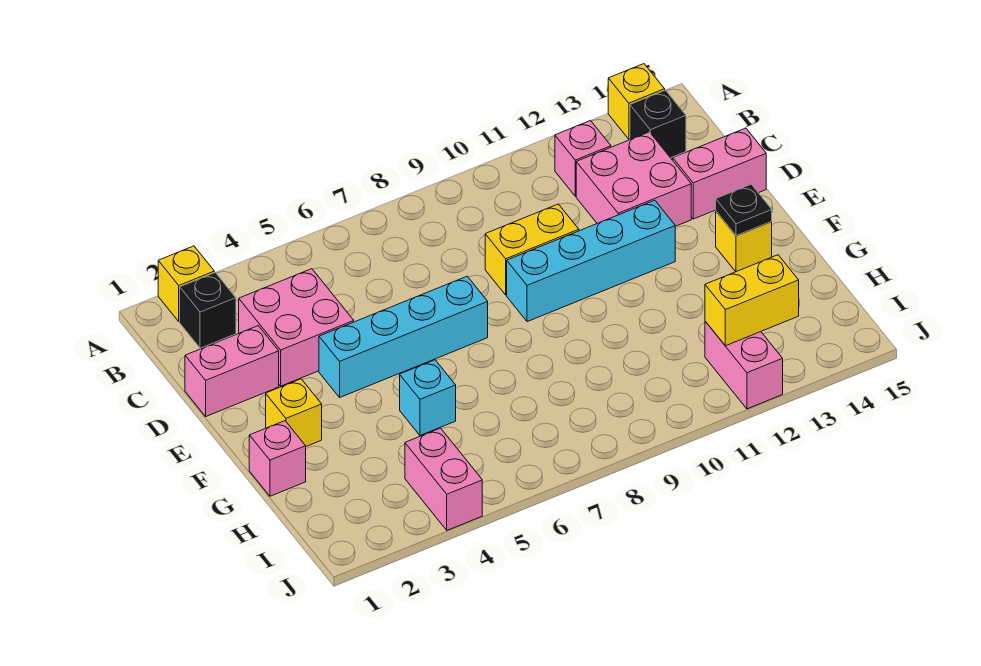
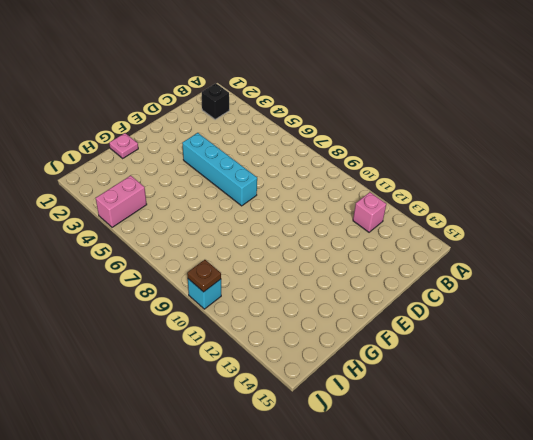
pink 1x1 plate [109,133,138,158] -> pink 1x1 brick [249,421,306,496]
cyan 1x1 brick [188,279,221,309] -> cyan 1x1 brick moved to [400,360,456,435]
brown 1x1 plate [187,260,221,292] -> none
none -> yellow 1x1 brick [158,246,214,322]
none -> yellow 1x1 brick [608,64,665,139]
none -> black 1x1 brick [630,90,686,158]

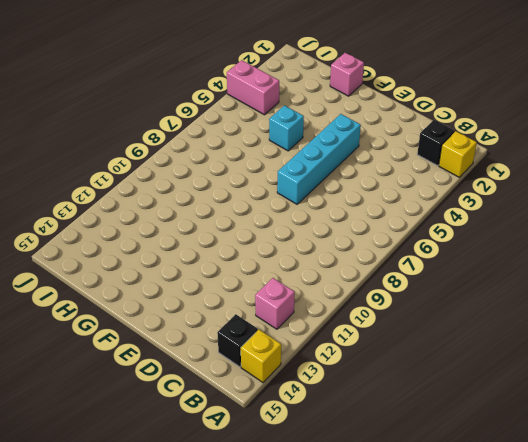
none -> pink 2x2 brick [239,269,354,386]
none -> pink 2x2 brick [576,132,691,226]
none -> pink 1x2 brick [185,326,279,416]

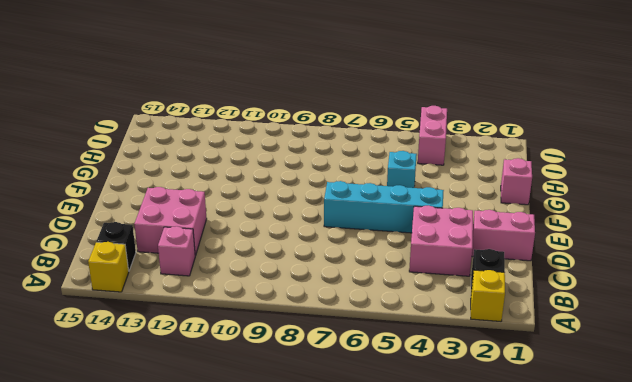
none -> yellow 1x2 brick [485,204,579,295]
none -> pink 1x2 brick [673,128,766,219]
none -> cyan 1x4 brick [507,200,675,322]

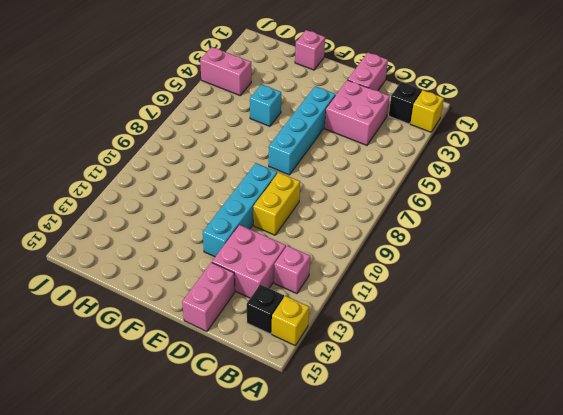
none -> yellow 1x1 brick [266,379,322,446]
none -> yellow 1x1 brick [716,212,772,272]
none -> pink 1x2 brick [705,321,783,409]

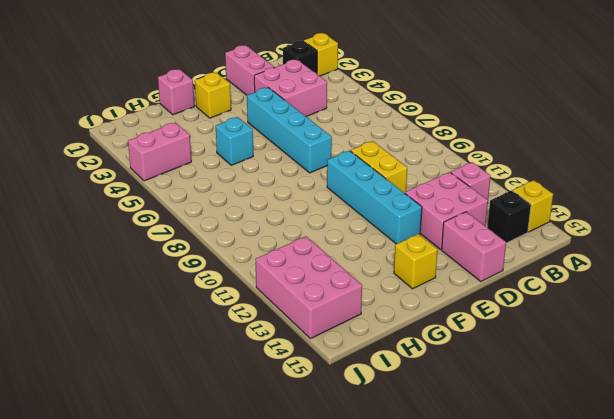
pink 2x3 brick [255,236,362,339] -> pink 1x2 brick [705,321,783,409]
none -> black 1x1 plate [716,184,772,236]
none -> yellow 1x2 brick [705,255,799,346]

